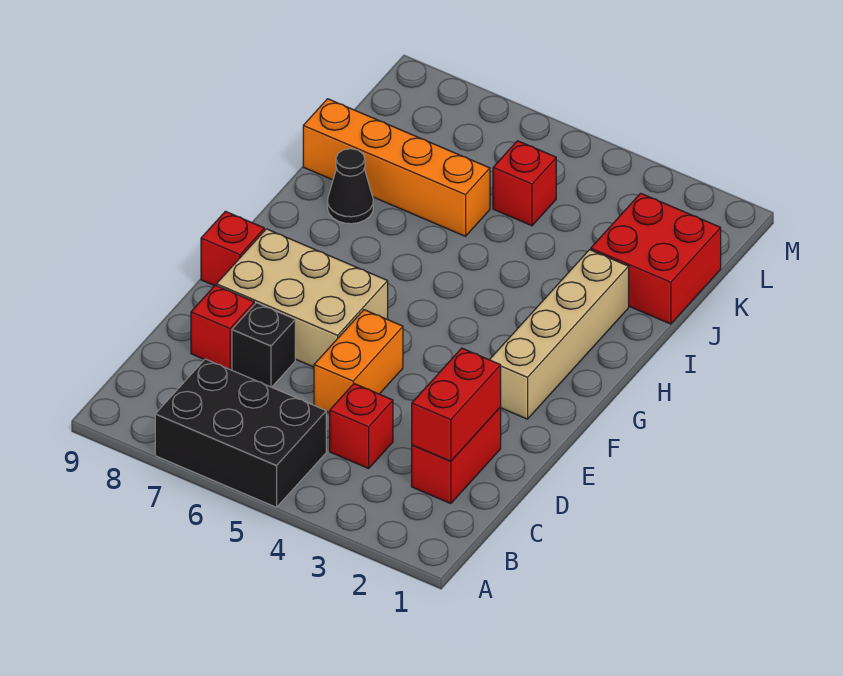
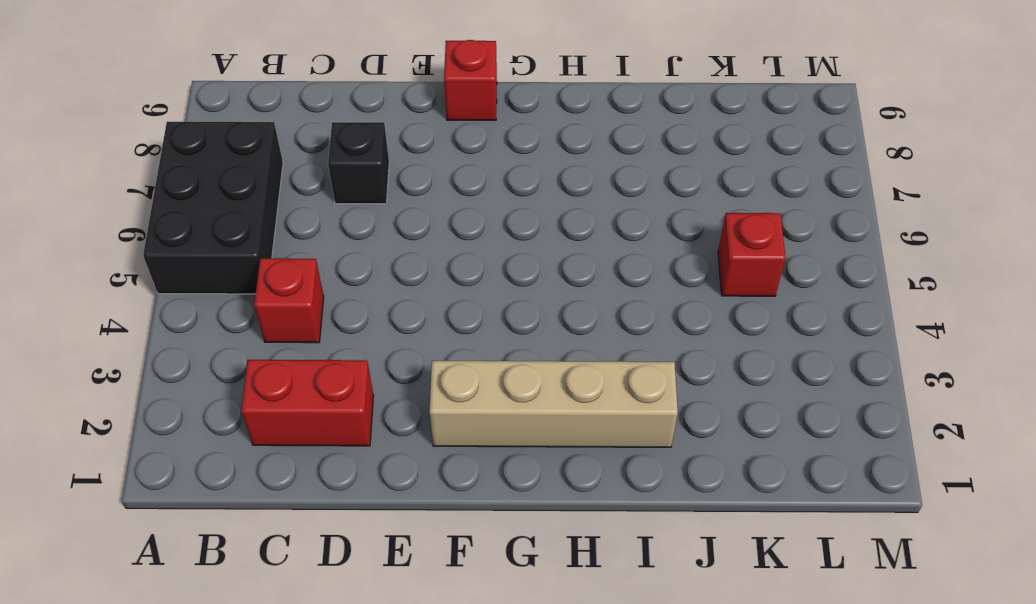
none -> orange 1x2 brick [314,310,403,413]
none -> red 1x1 brick [191,285,254,370]
none -> tan 2x3 brick [216,229,388,367]

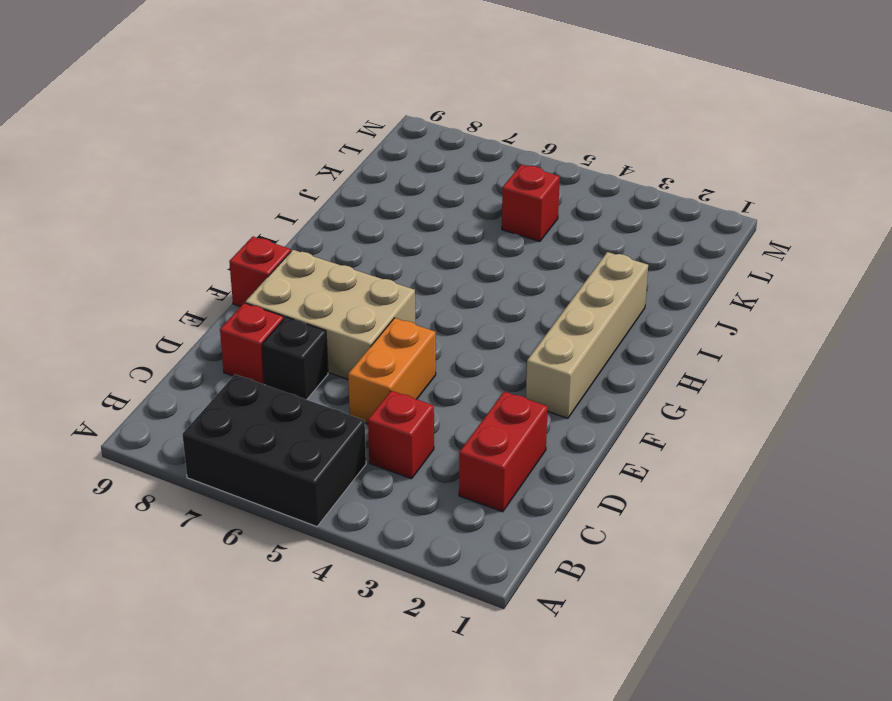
none -> black 1x1 cone [327,149,373,224]
none -> red 2x2 brick [591,193,721,324]
none -> orange 1x4 brick [303,99,490,236]

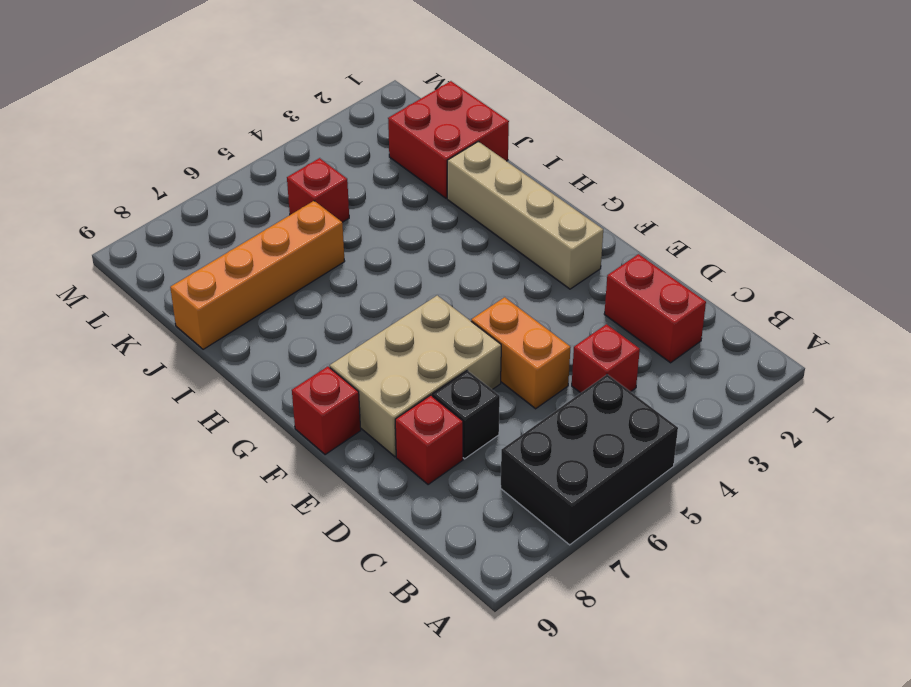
none -> black 1x1 cone [327,149,373,224]
none -> red 1x2 brick [412,348,501,462]

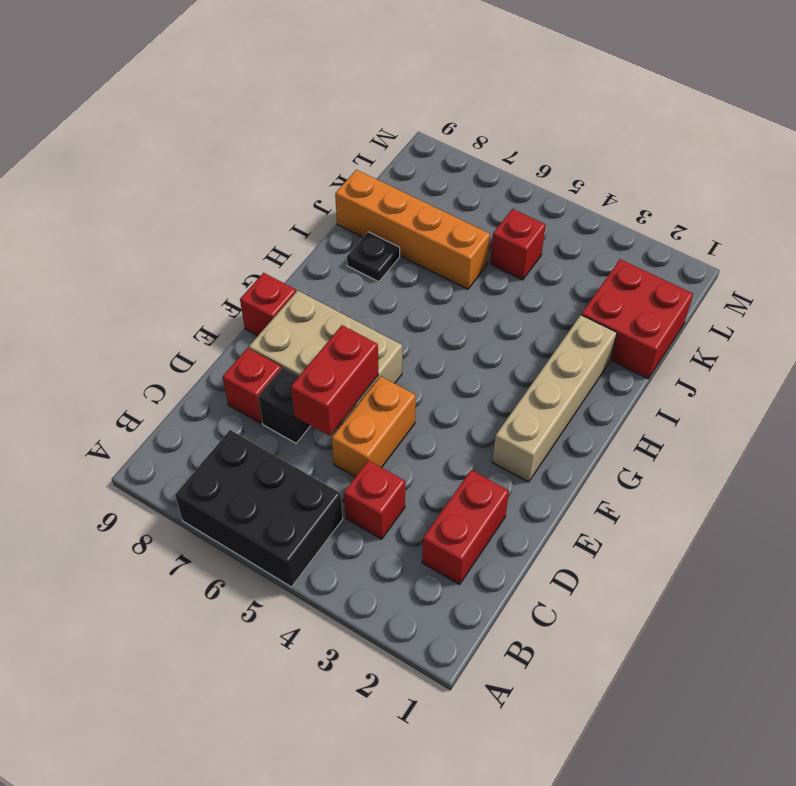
red 1x2 brick [291,325,378,436] -> red 1x2 brick moved to [412,348,501,462]
black 1x1 plate [347,232,400,282] -> black 1x1 cone [327,149,373,224]

